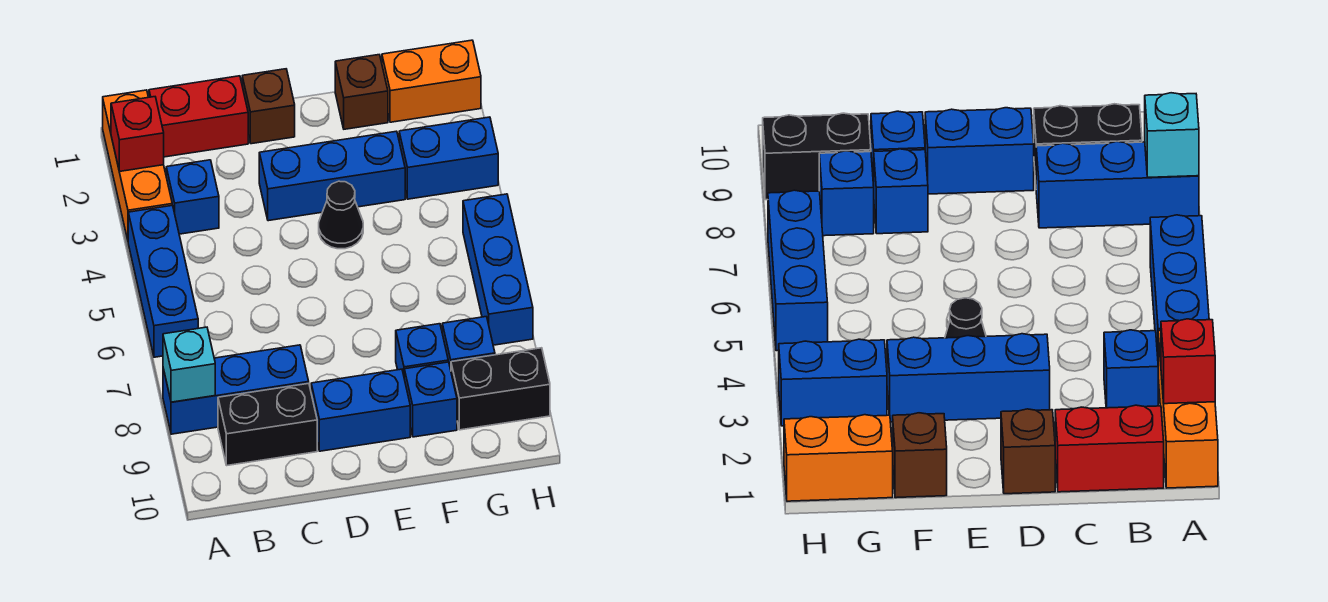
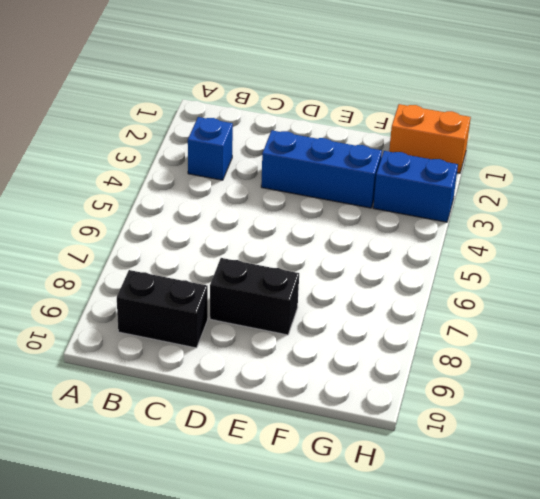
black 1x2 brick [210,258,299,335] -> black 1x2 brick moved to [451,348,550,430]
none -> orange 1x3 brick [103,90,172,240]
none -> blue 1x3 brick [128,205,198,357]
none -> blue 1x3 brick [163,345,309,434]

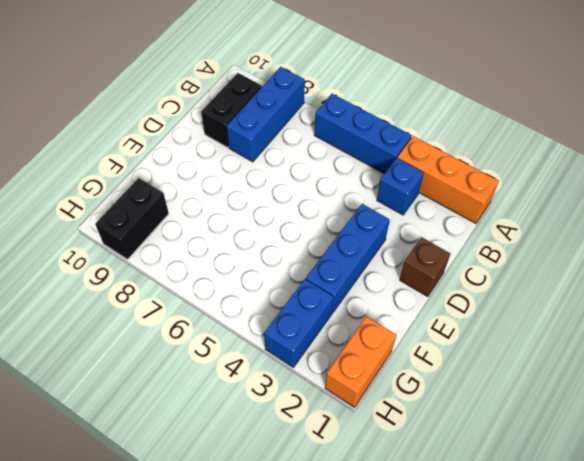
none -> red 1x2 brick [149,76,248,157]
none -> blue 1x2 brick [311,369,410,451]
none -> black 1x1 cone [319,181,363,249]

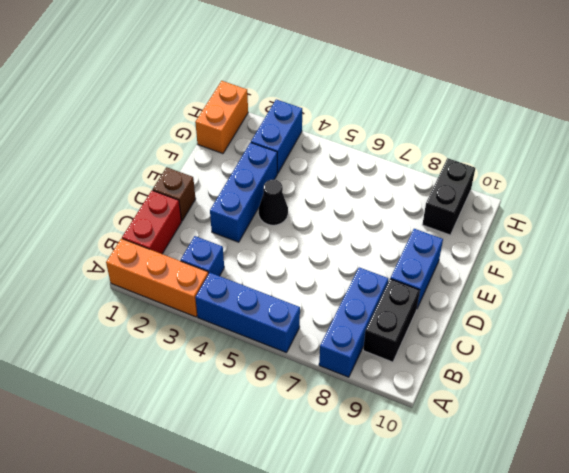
none -> brown 1x1 brick [335,55,388,129]
none -> blue 1x1 brick [396,324,448,375]
none -> blue 1x1 brick [404,362,457,437]

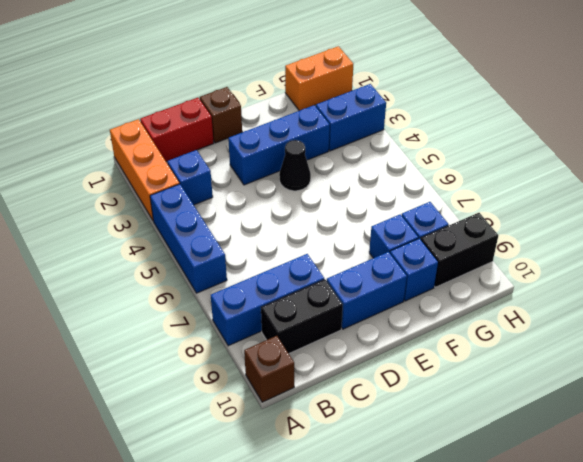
brown 1x1 brick [244,336,294,402] -> brown 1x1 brick moved to [335,55,388,129]
none -> blue 1x3 brick [463,194,533,345]
none -> red 1x1 brick [111,97,164,172]
none -> cyan 1x1 brick [163,327,215,402]

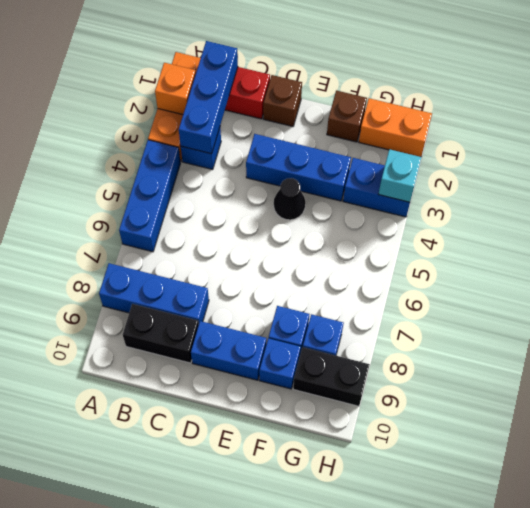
orange 1x1 brick [155,63,196,115] -> red 1x1 brick [111,97,164,172]
blue 1x3 brick [179,41,238,154] -> blue 1x3 brick moved to [463,194,533,345]
cyan 1x1 brick [378,149,421,202] -> cyan 1x1 brick moved to [163,327,215,402]

